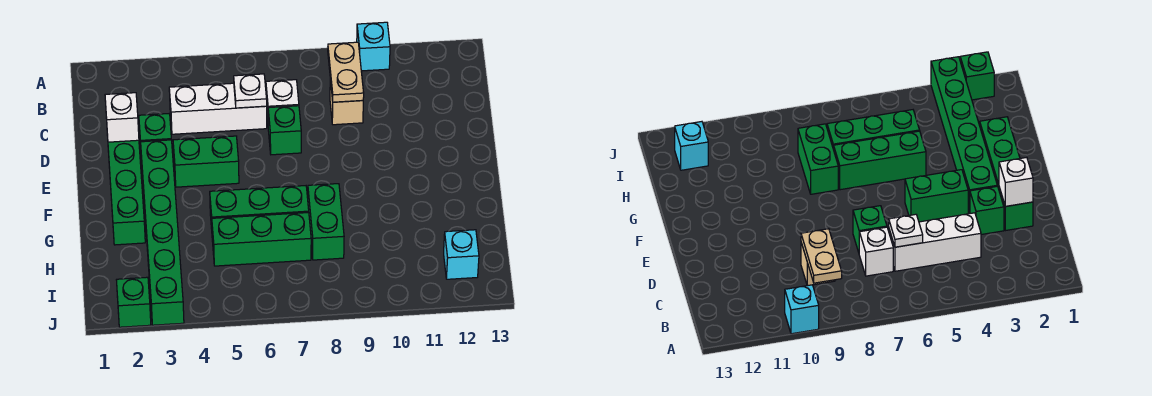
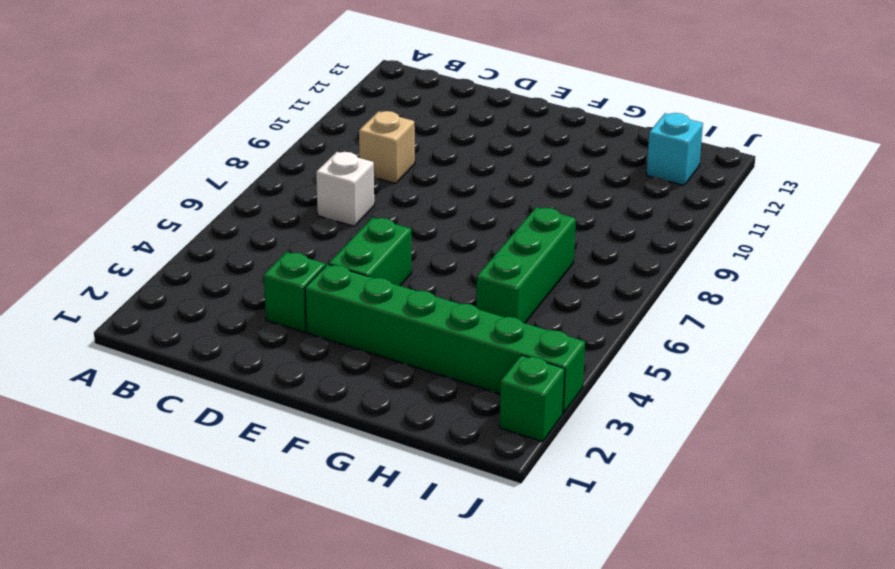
none -> cyan 1x1 brick [357,22,390,71]
none -> white 1x3 brick [169,83,267,134]
none -> green 1x4 brick [107,135,145,245]

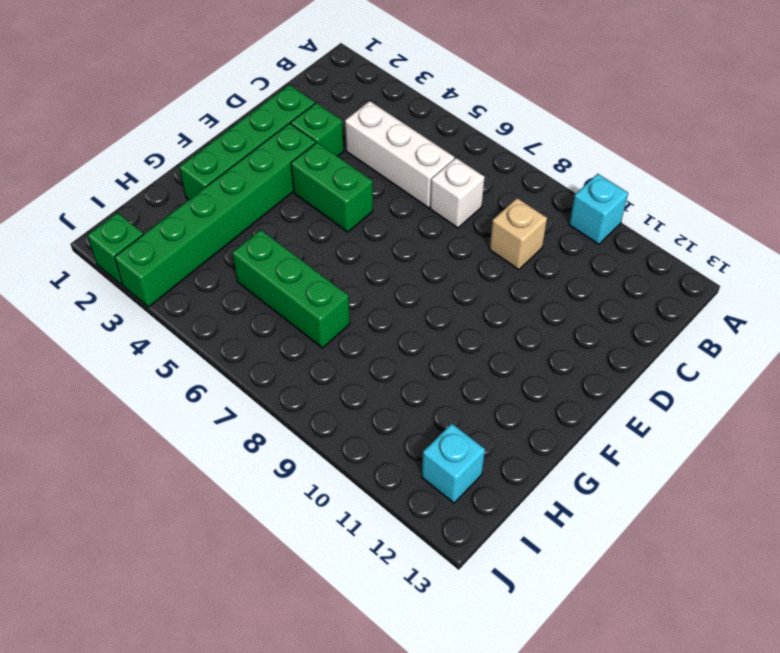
none -> green 1x1 brick [268,106,301,155]
none -> green 1x3 brick [210,186,309,229]
none -> green 1x2 brick [308,184,344,260]

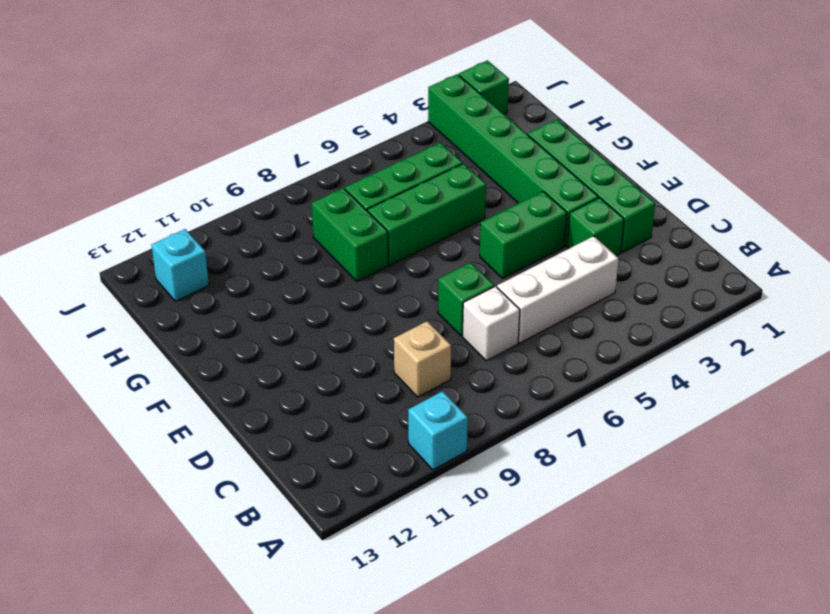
none -> tan 1x2 plate [328,42,364,102]
none -> white 1x1 plate [234,74,267,108]
none -> white 1x1 brick [105,93,139,142]

